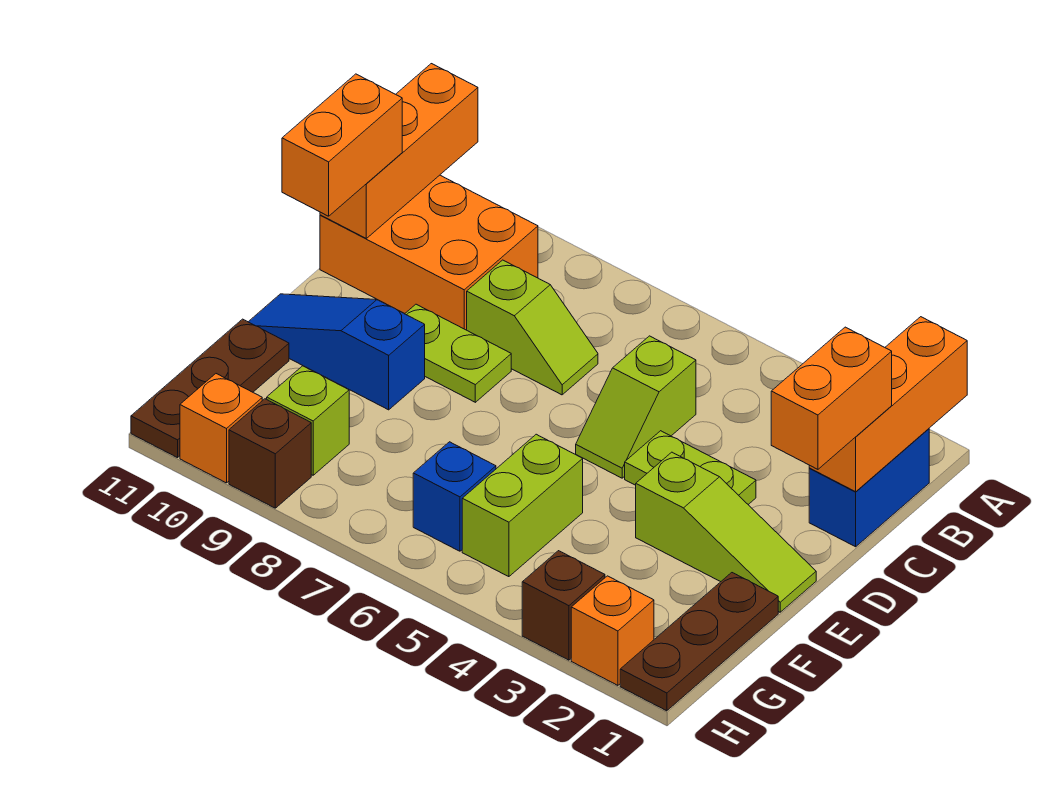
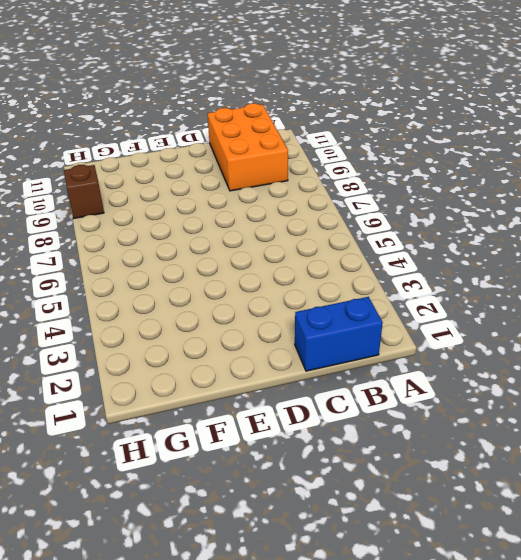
none -> lime 1x2 slope [576,336,696,478]
none -> lime 1x2 slope [467,260,598,395]
none -> lime 1x2 plate [625,431,756,504]

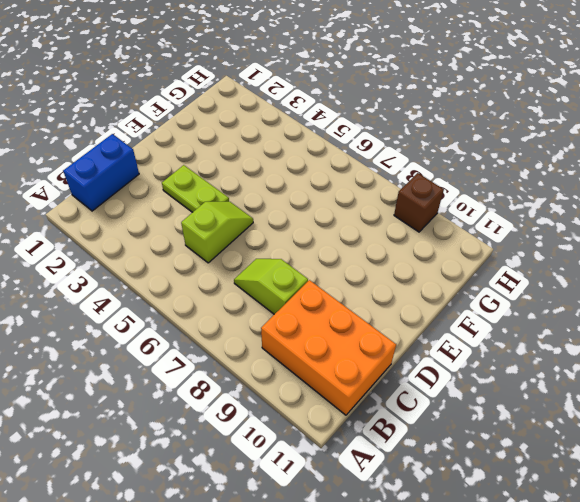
none -> lime 1x2 plate [405,304,511,402]
none -> lime 1x3 slope [636,452,816,612]
none -> blue 1x3 slope [249,294,425,410]

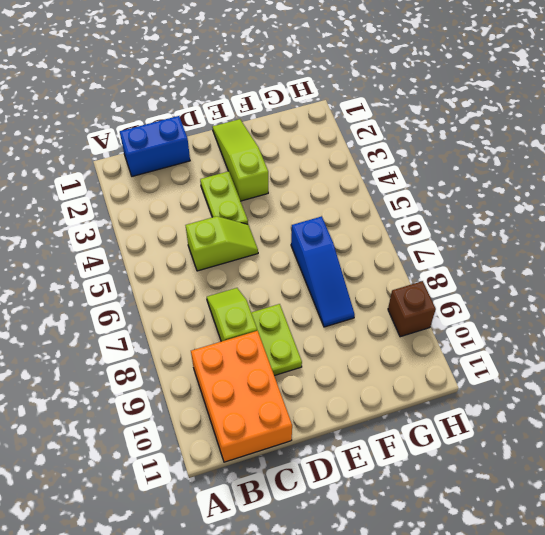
blue 1x3 slope [291,216,355,327] -> blue 1x3 slope moved to [249,294,425,410]
none -> brown 1x3 plate [620,573,778,711]
none -> lime 1x2 brick [462,434,583,577]
none -> brown 1x3 plate [131,319,289,458]

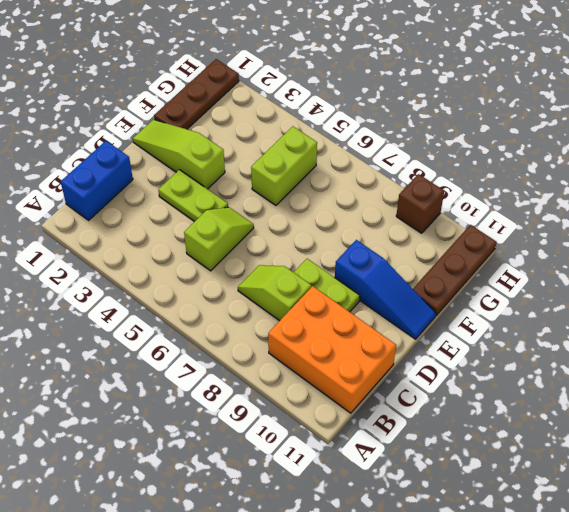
none -> blue 1x1 brick [413,442,496,551]
none -> lime 1x1 brick [267,366,349,475]
none -> orange 1x1 brick [571,576,654,685]

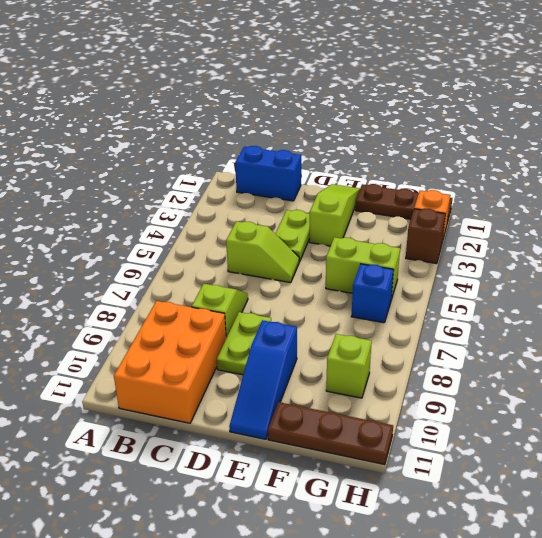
none -> brown 1x1 brick [229,399,311,508]
none -> orange 1x1 brick [180,374,262,483]
none -> orange 1x3 brick [809,317,967,492]

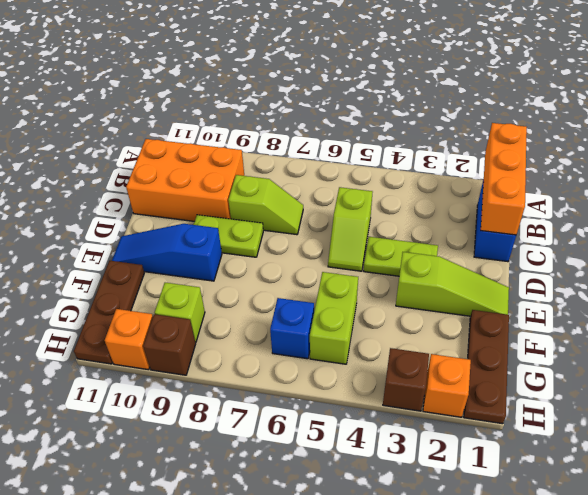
none -> orange 1x3 brick [320,64,478,238]
none -> orange 1x2 brick [771,327,892,469]
none -> orange 1x2 brick [282,74,402,216]

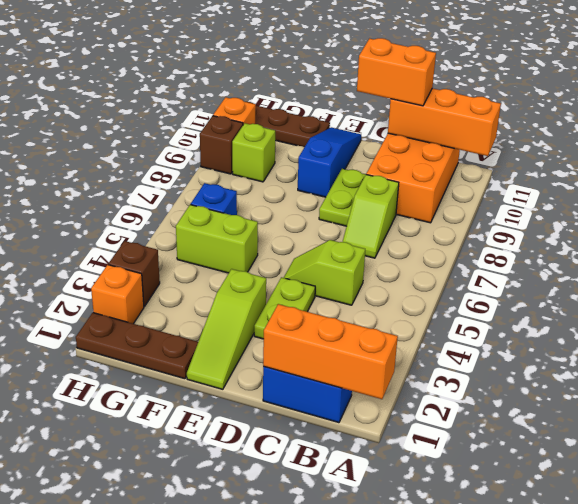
none -> orange 1x2 brick [771,327,892,469]

